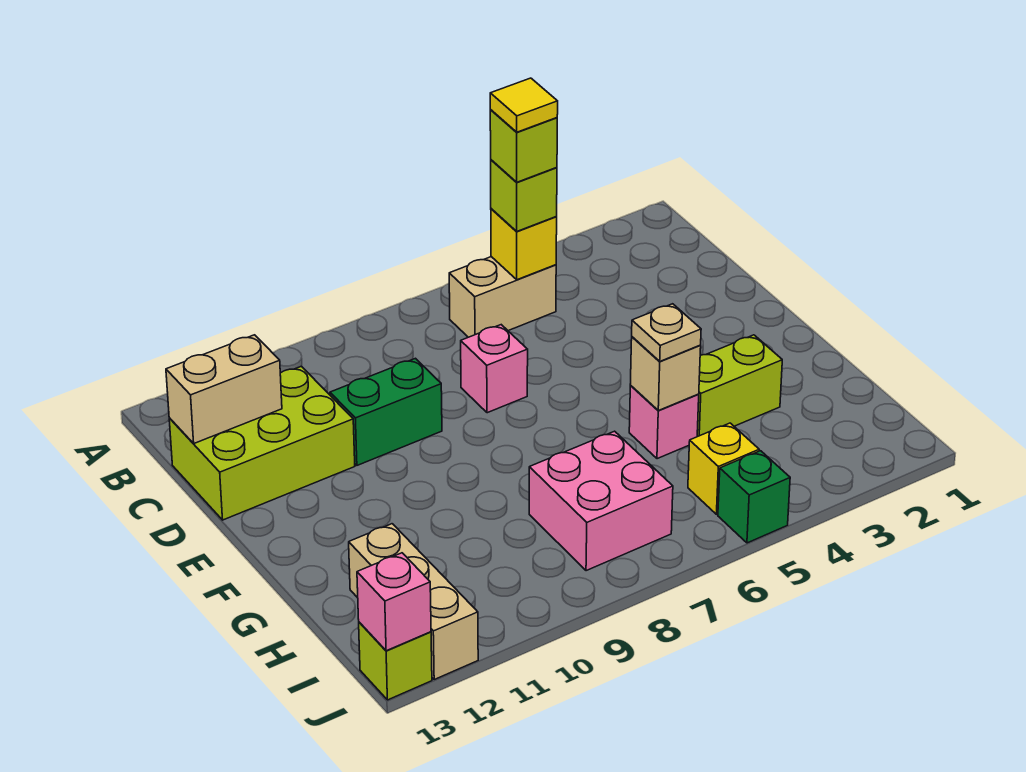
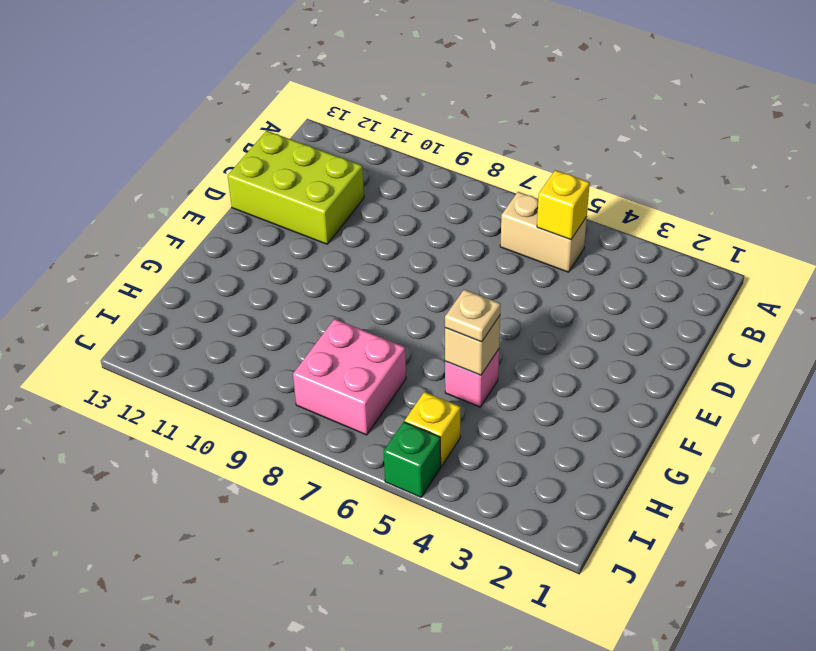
none -> pink 1x1 brick [461,325,528,413]
none -> green 1x2 brick [330,358,442,465]
none -> lime 1x2 brick [697,335,782,437]

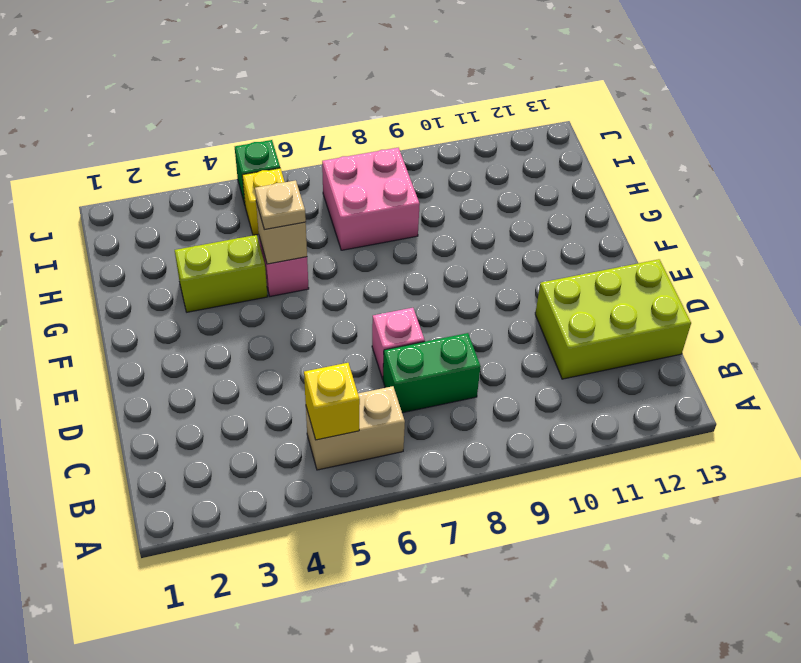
green 1x2 brick [383,333,481,413] -> green 1x2 brick moved to [330,358,442,465]
none -> tan 1x3 brick [349,524,478,679]
none -> lime 1x1 brick [359,622,432,700]
none -> tan 1x2 brick [166,335,282,444]

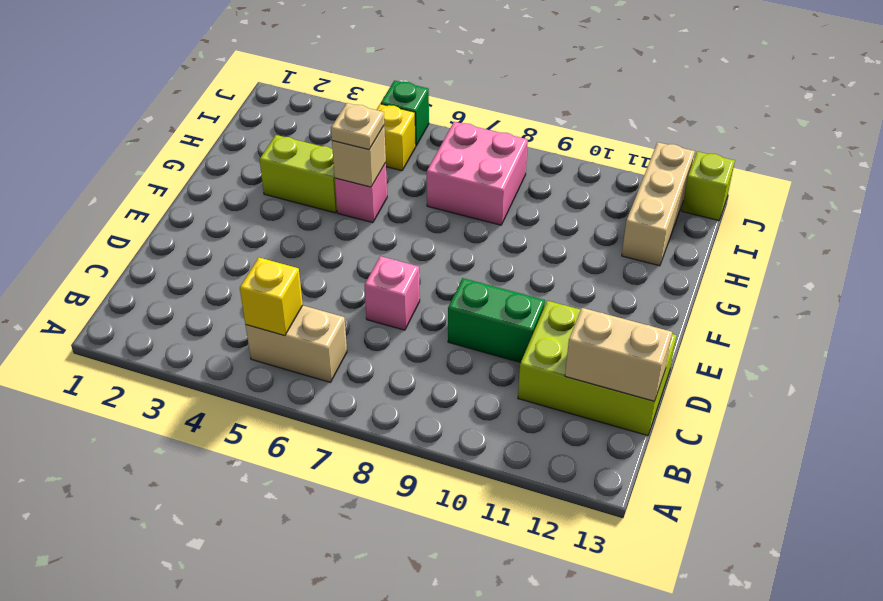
none -> pink 1x1 brick [357,553,431,651]
none -> lime 1x1 brick [491,160,557,231]
none -> lime 1x1 brick [490,110,557,182]

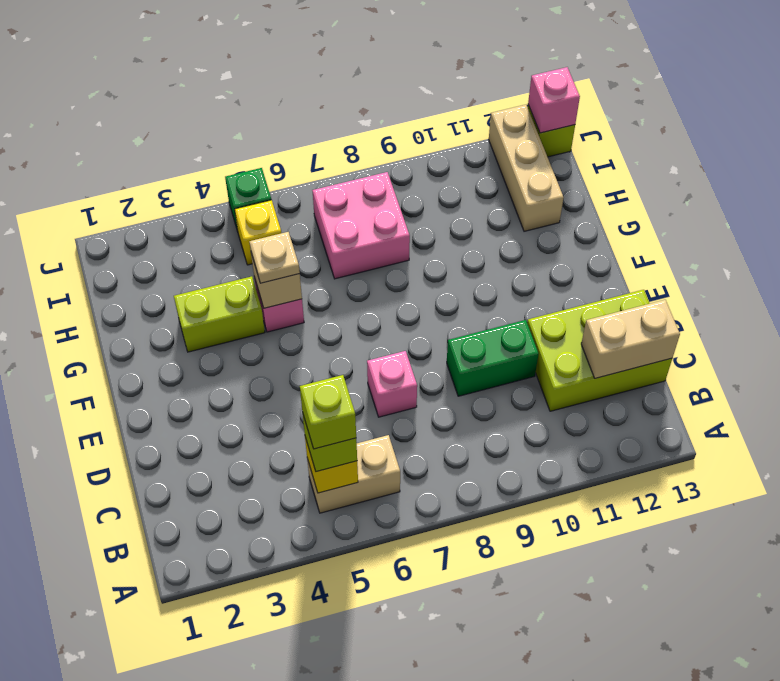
none -> yellow 1x1 tile [490,78,558,132]

